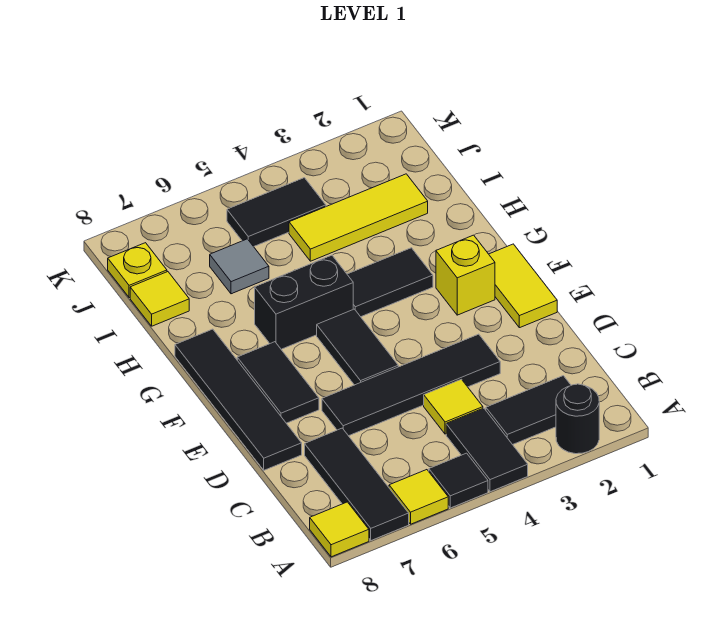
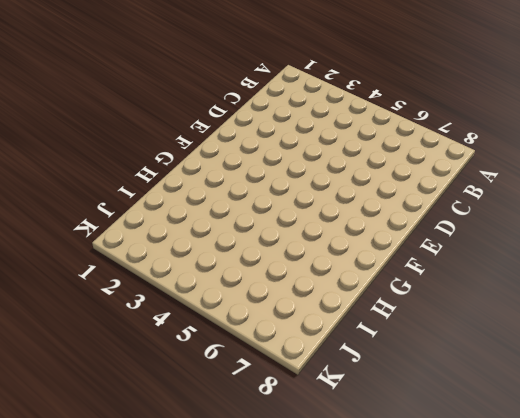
none -> black 1x1 round brick [556,384,599,454]
none -> black 1x2 tile [446,408,528,492]
none -> black 1x1 tile [429,453,488,508]

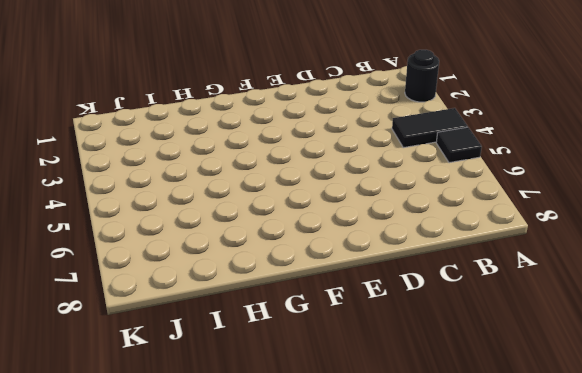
none -> yellow 1x1 tile [389,470,448,524]
none -> black 1x3 tile [305,428,409,540]
none -> yellow 1x1 tile [310,502,369,557]

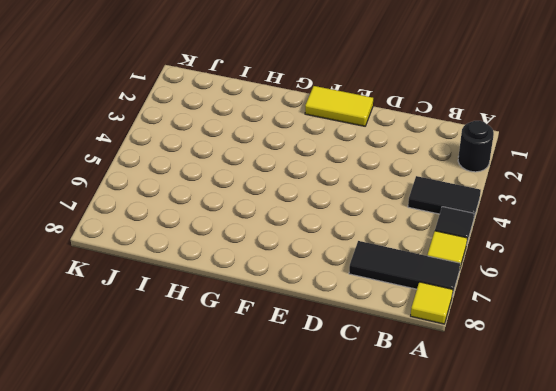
none -> black 1x2 tile [486,376,571,445]
none -> yellow 1x1 tile [424,379,483,434]
none -> black 1x4 tile [322,334,500,436]

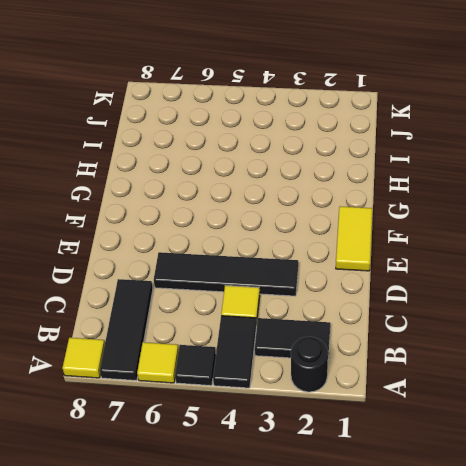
none -> black 1x4 tile [175,329,302,470]
none -> black 1x2 tile [317,309,398,385]
none -> black 1x2 tile [237,342,319,423]

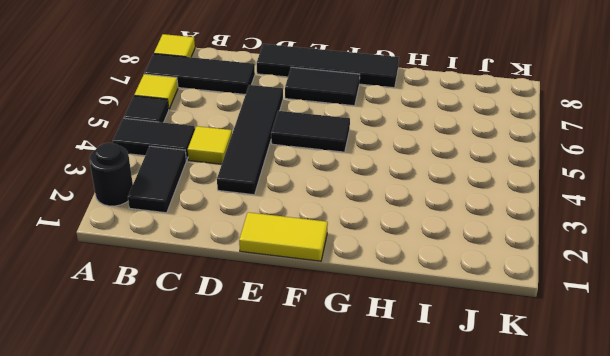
none -> yellow 1x1 brick [436,235,495,315]
none -> black 1x2 tile [347,248,433,317]
none -> black 1x2 brick [255,255,353,349]

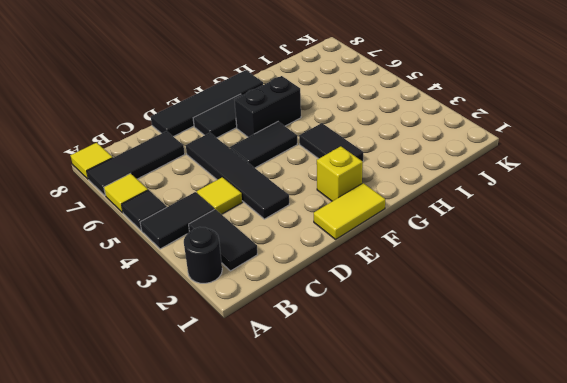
black 1x2 brick [235,76,301,137] -> black 1x2 brick turned to [255,255,353,349]
none -> yellow 1x3 tile [289,174,428,261]
none -> grey 1x1 tile [210,239,269,294]
none -> yellow 1x1 tile [130,272,189,326]

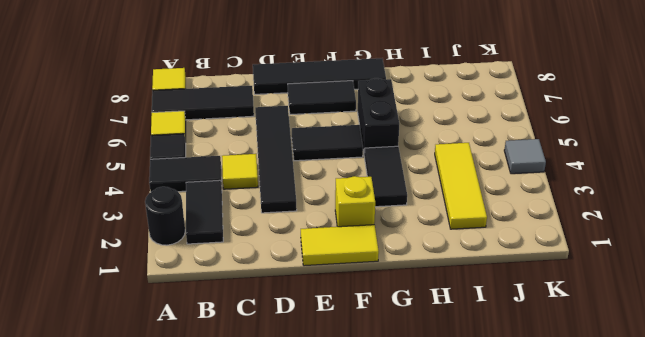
grey 1x1 tile [504,139,546,174] -> grey 1x1 tile moved to [210,239,269,294]
none -> yellow 1x1 tile [130,272,189,326]
none -> black 1x2 tile [227,178,326,247]
none -> yellow 1x1 plate [108,243,167,298]

